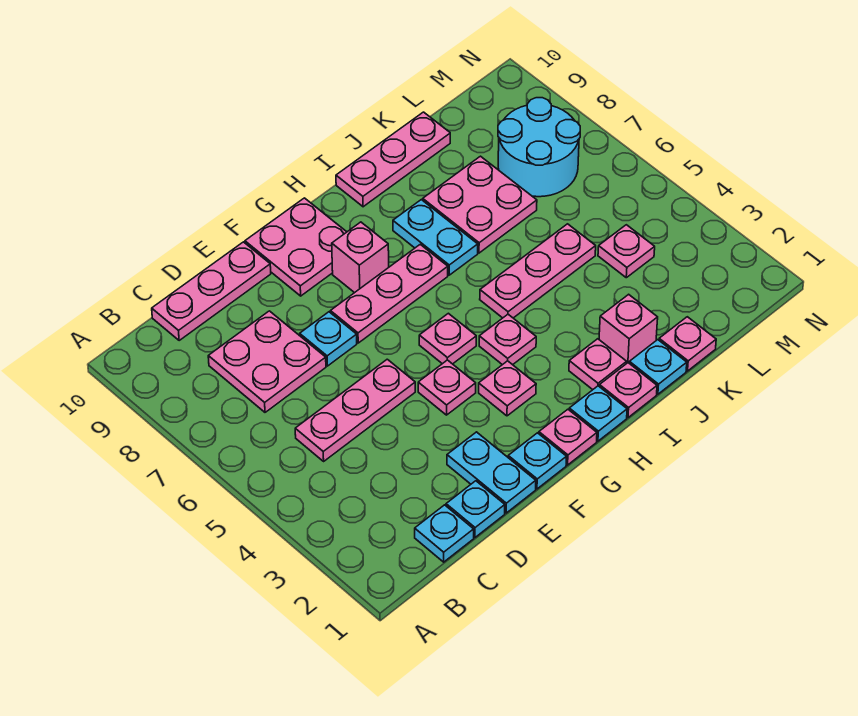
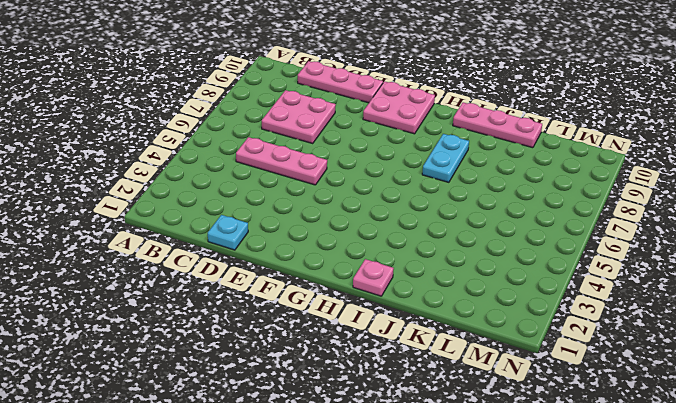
none -> cyan 1x1 plate [415,505,474,562]
none -> cyan 1x2 plate [447,432,536,513]
none -> cyan 1x1 plate [300,312,357,366]

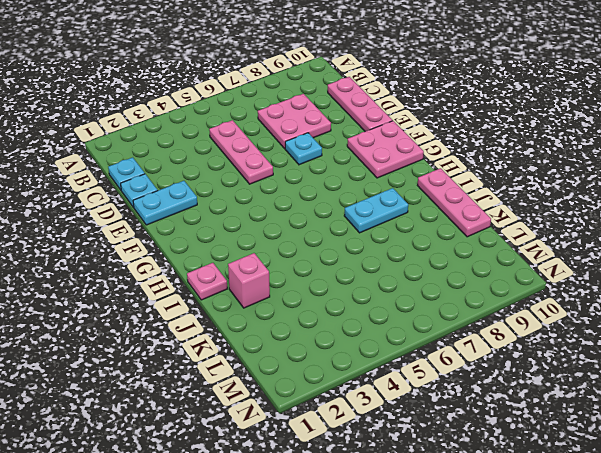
none -> cyan 1x1 plate [508,433,566,489]
none -> pink 1x1 plate [418,360,476,415]
none -> pink 1x3 plate [331,244,448,343]

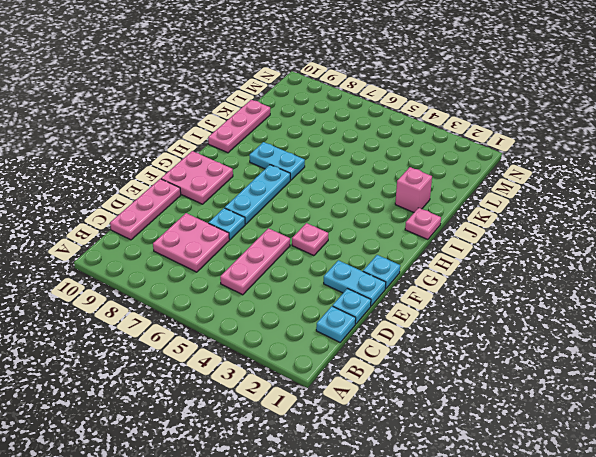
cyan 1x3 plate [225,165,290,224] -> pink 1x3 plate [331,244,448,343]
none -> pink 1x1 plate [539,409,597,465]
none -> pink 1x1 plate [479,361,536,416]
none -> pink 1x1 plate [419,313,476,364]

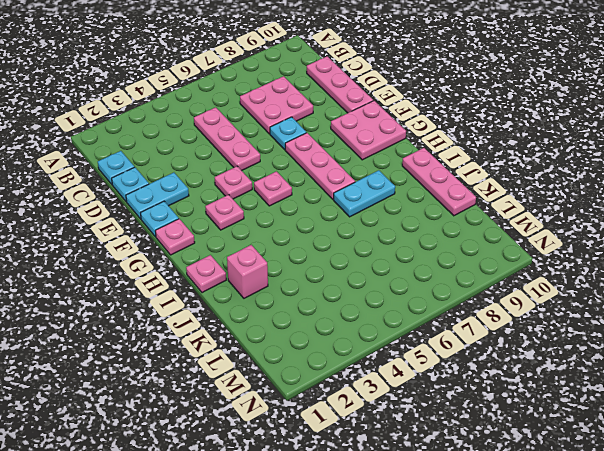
none -> pink 1x1 brick [332,222,389,293]
none -> cyan 1x1 plate [569,386,627,441]
none -> pink 1x1 plate [479,314,536,365]

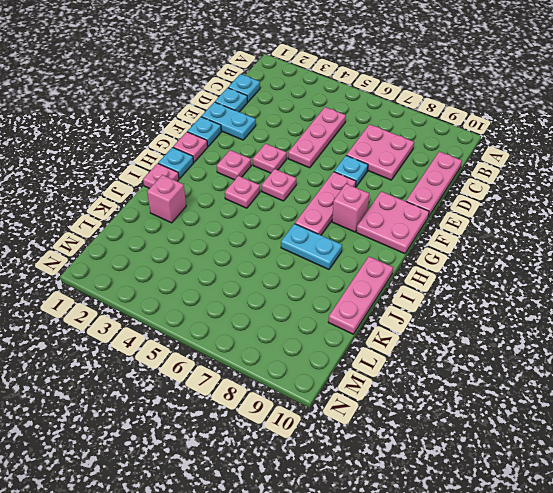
none -> pink 1x1 plate [569,339,627,390]
none -> pink 1x3 plate [480,224,596,318]
none -> cyan 1x1 plate [629,340,687,394]

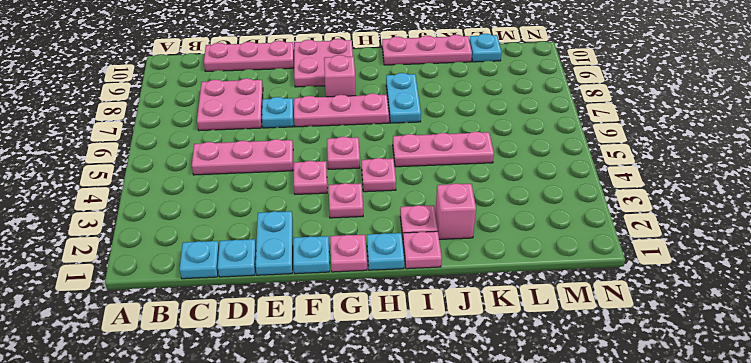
cyan 1x1 plate [469,34,501,62] -> cyan 1x1 plate moved to [629,340,687,394]
none -> pink 2x2 plate [423,156,537,253]
none -> pink 1x1 plate [659,317,716,371]
none -> pink 1x1 plate [598,225,655,278]

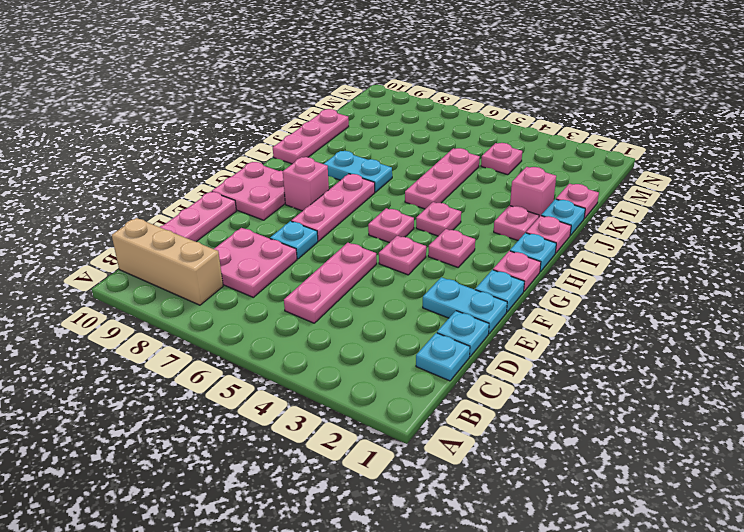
tan 1x3 brick [112,218,223,305] -> none
none -> pink 2x2 plate [423,156,537,253]
none -> cyan 2x2 round brick [498,98,580,197]

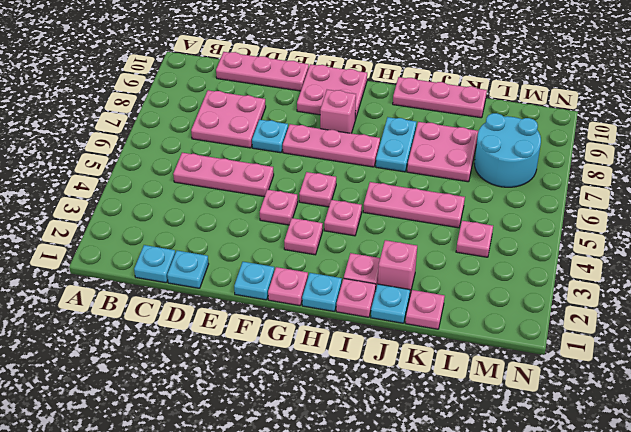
none -> cyan 1x2 plate [447,432,536,513]

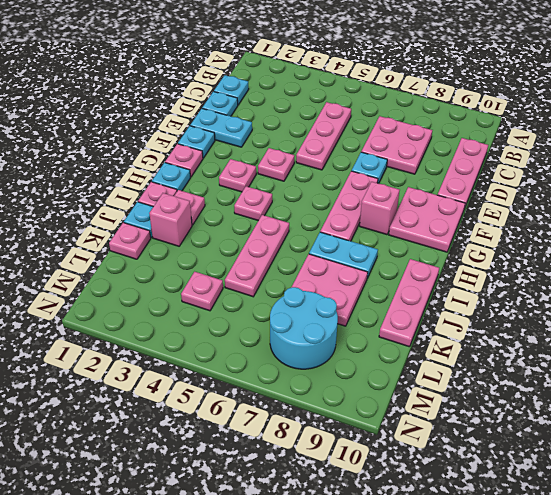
none -> pink 1x1 plate [419,313,476,364]

